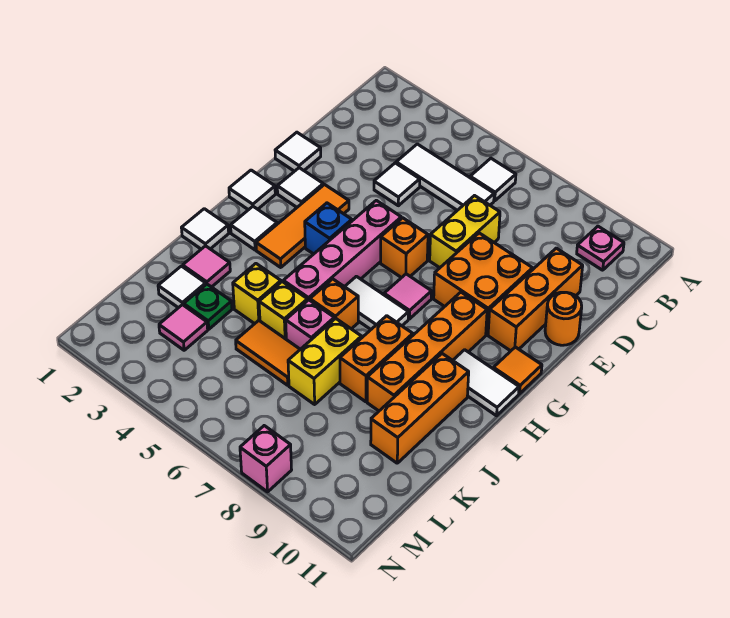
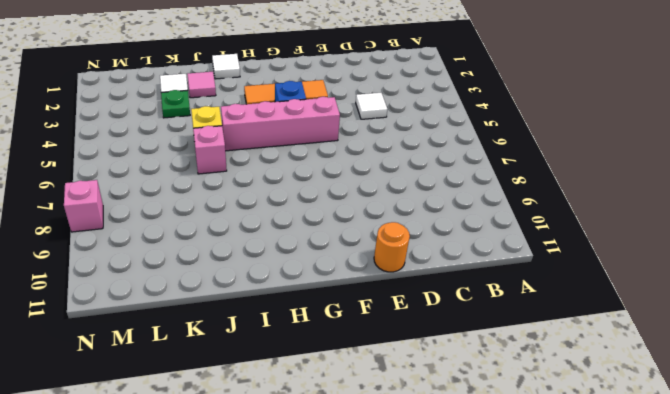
none -> white 1x1 tile [470,158,516,201]
none -> pink 1x1 plate [577,226,624,270]
none -> white 1x3 tile [396,144,494,210]
none -> yellow 1x2 brick [430,196,500,268]

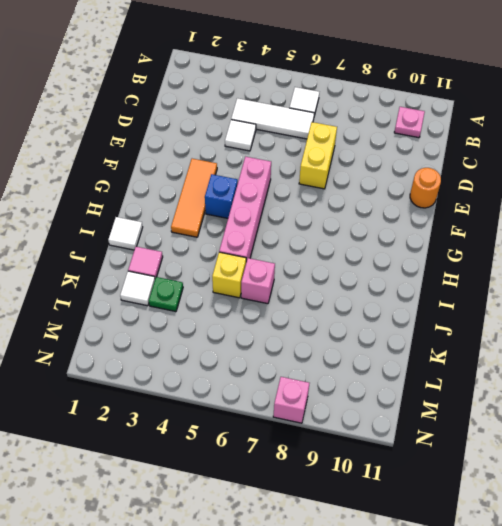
none -> orange 1x3 brick [488,248,583,351]
none -> white 1x1 tile [275,132,321,171]
none -> orange 2x2 brick [434,233,533,335]
none -> white 1x1 tile [277,168,323,207]

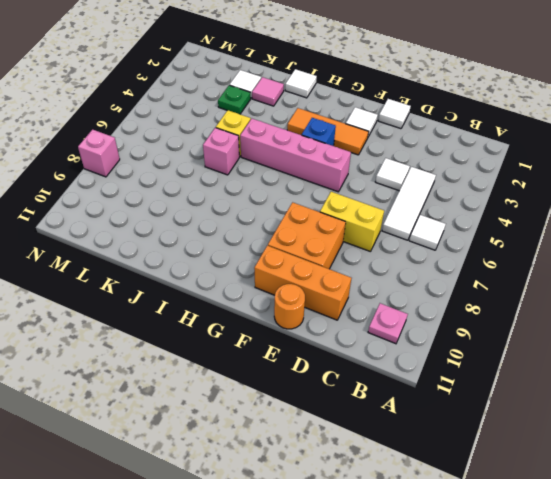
none -> orange 1x1 brick [381,218,428,278]
none -> white 1x1 tile [229,170,275,210]
none -> pink 1x1 tile [384,274,432,319]
none -> orange 1x4 brick [367,292,487,411]

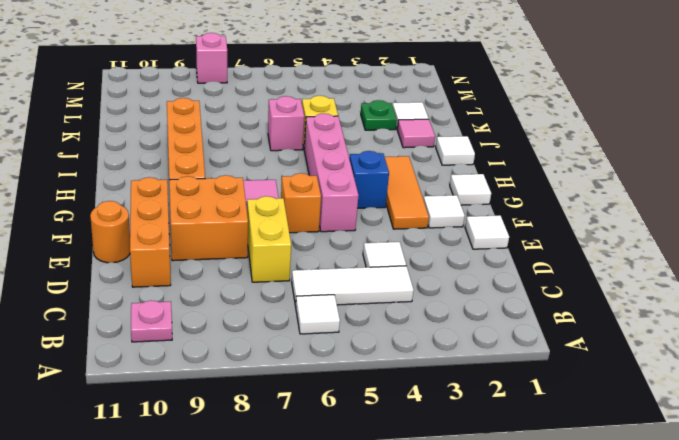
none -> orange 1x1 tile [493,347,542,394]
none -> white 1x1 tile [231,206,277,250]
none -> white 1x2 tile [345,276,409,329]
none -> white 1x2 tile [453,350,519,416]

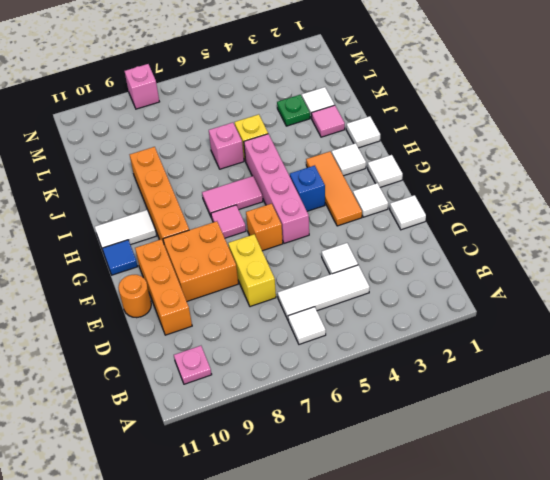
blue 1x1 tile [102,240,138,275] -> orange 1x1 tile [493,347,542,394]
pink 1x2 tile [202,176,263,218] -> white 1x2 tile [345,276,409,329]
none -> orange 1x1 brick [310,279,358,329]
none -> orange 1x2 brick [340,316,413,402]
none -> orange 1x3 brick [371,354,469,463]
none -> yellow 1x1 brick [233,264,281,324]

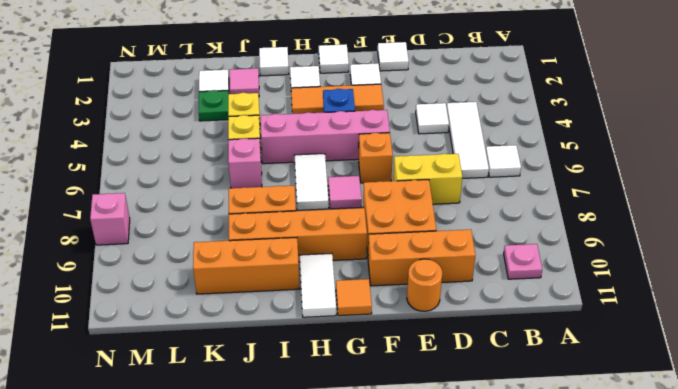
none -> orange 1x1 brick [310,279,358,329]
none -> yellow 1x2 brick [288,318,362,404]
none -> orange 1x2 tile [236,320,300,385]
none -> pink 1x1 tile [159,305,208,350]

